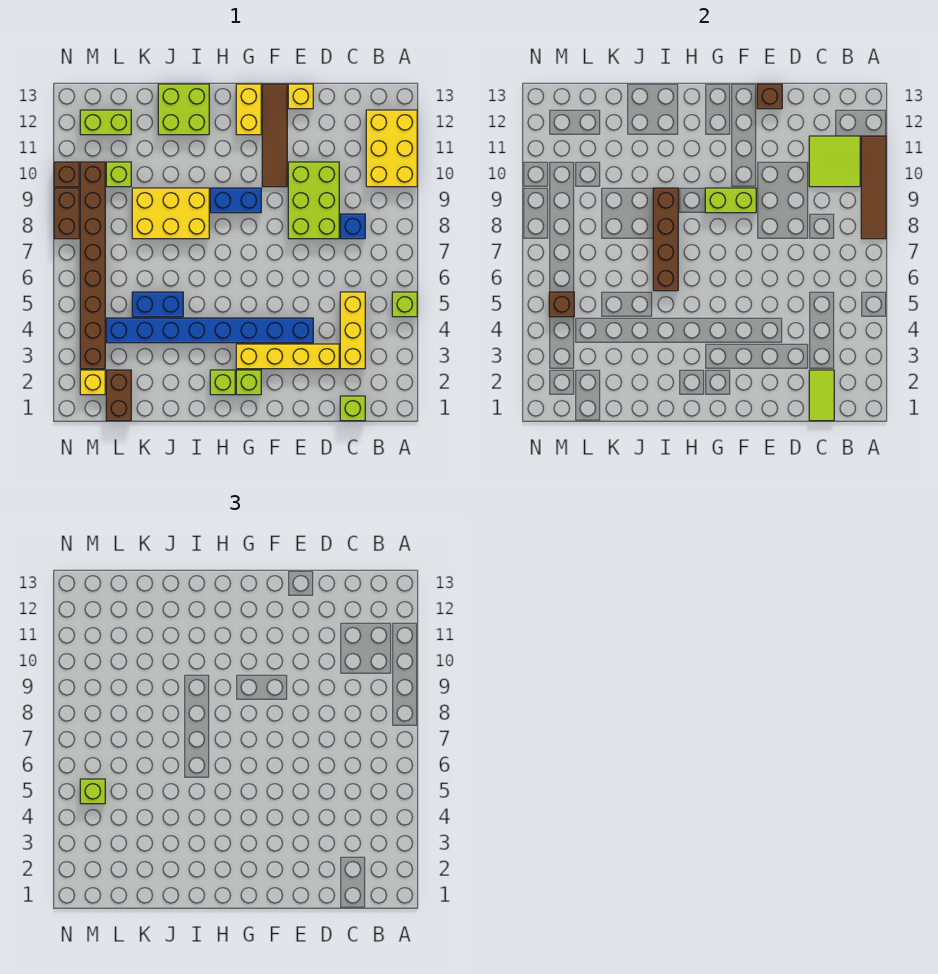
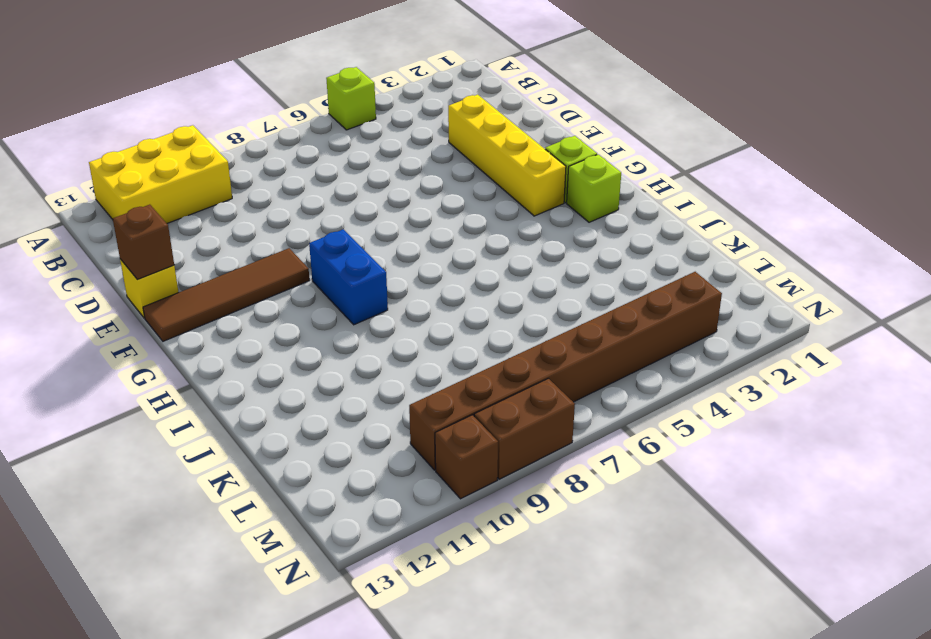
none -> lime 1x1 brick [340,396,365,421]
none -> yellow 1x3 brick [340,292,365,369]
none -> blue 1x1 brick [340,214,365,239]
none -> lime 2x3 brick [288,162,339,239]

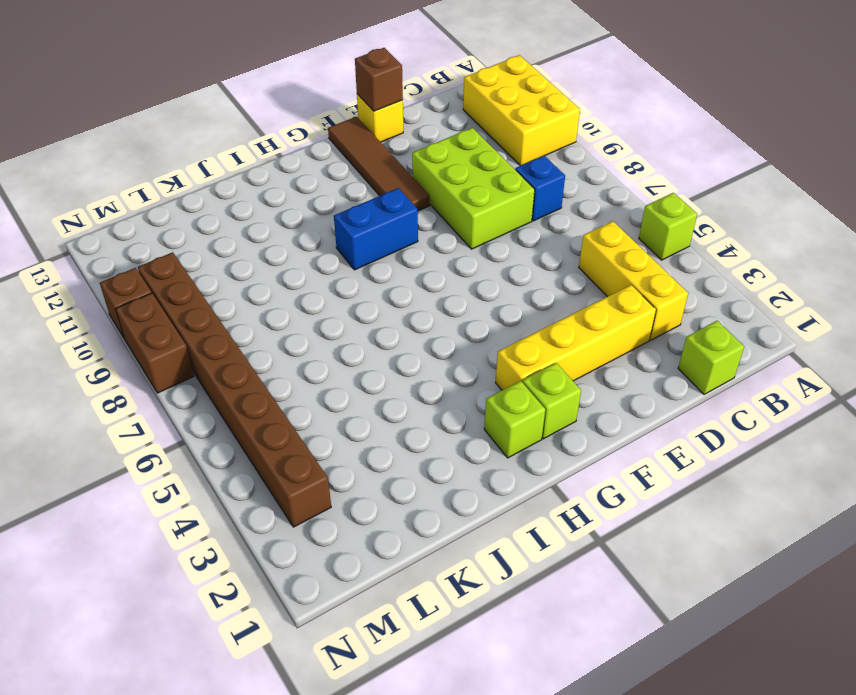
none -> blue 1x8 brick [106,318,313,343]
none -> yellow 1x2 brick [236,84,261,135]
none -> yellow 2x3 brick [132,188,209,239]
none -> lime 2x2 brick [158,84,209,135]

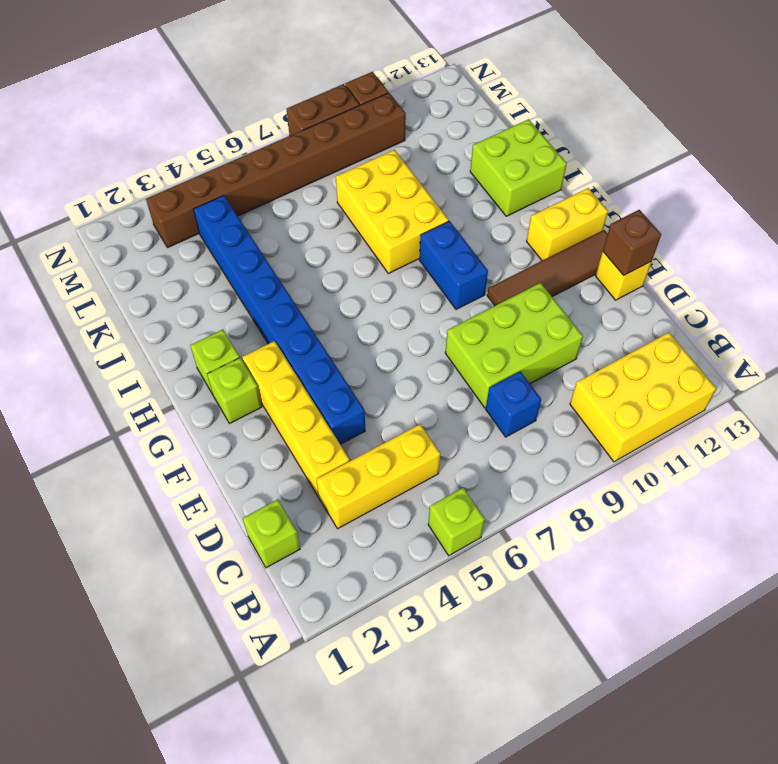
none -> blue 1x2 brick [132,292,183,317]
none -> brown 1x2 brick [106,370,131,421]
none -> lime 1x1 brick [106,162,131,187]
none -> lime 1x2 brick [80,110,131,135]

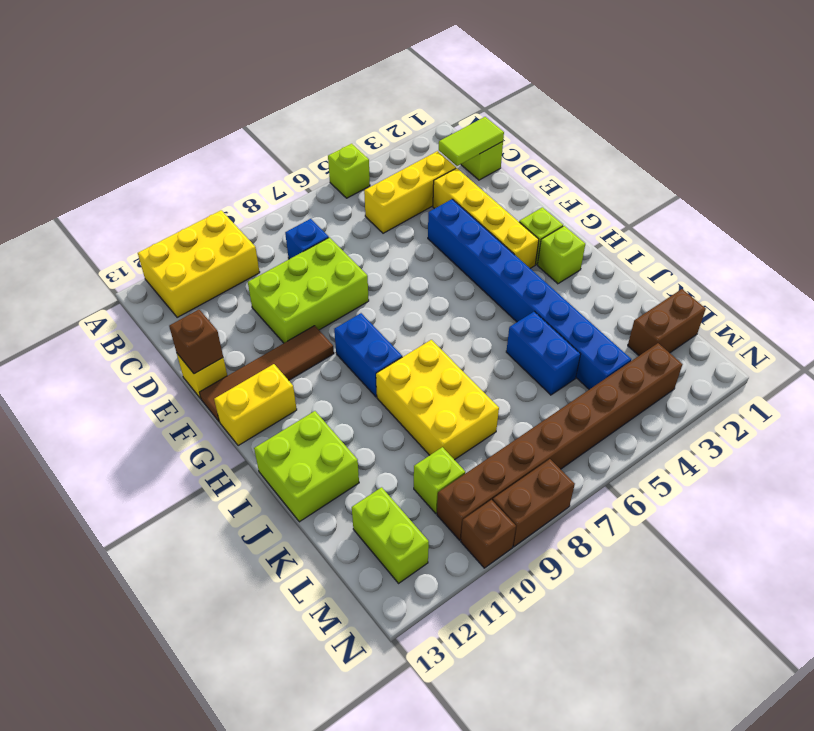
none -> yellow 1x1 brick [80,370,105,395]
none -> brown 1x4 tile [861,136,886,239]
none -> lime 2x2 tile [809,136,860,187]
none -> lime 1x2 brick [705,188,756,213]

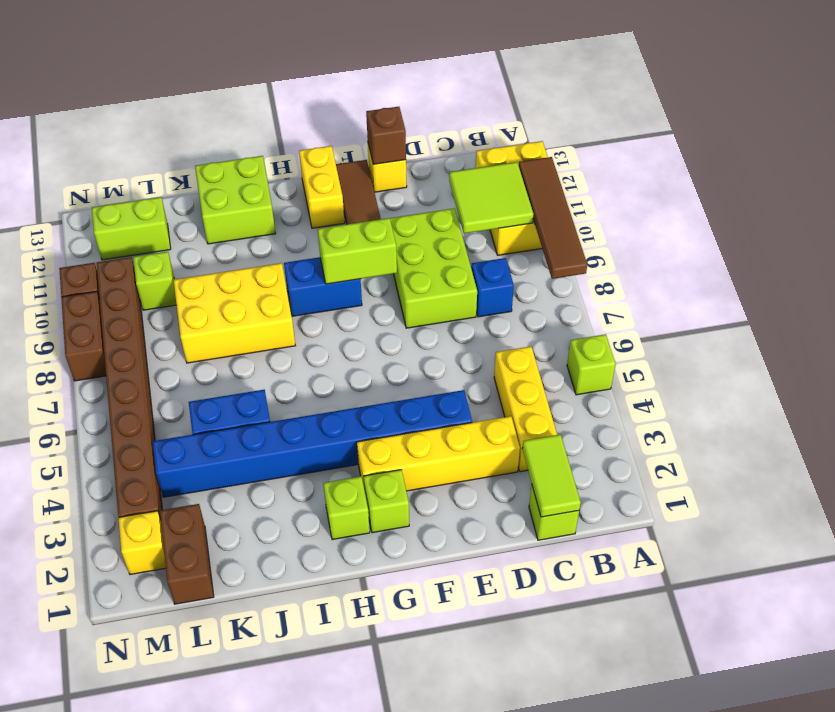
none -> brown 1x4 brick [653,188,678,291]
none -> brown 1x1 brick [549,292,574,317]
none -> lime 1x1 brick [80,779,105,804]

